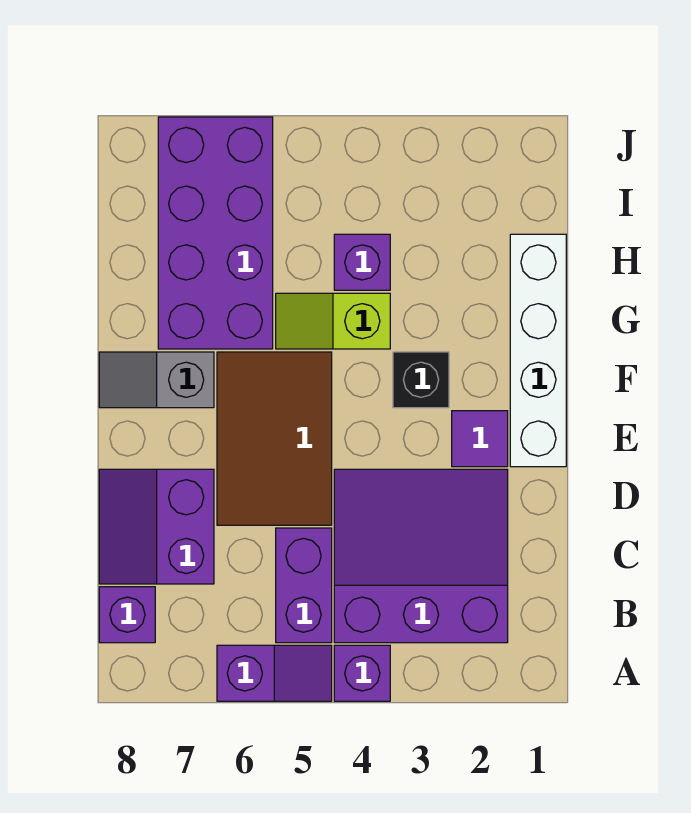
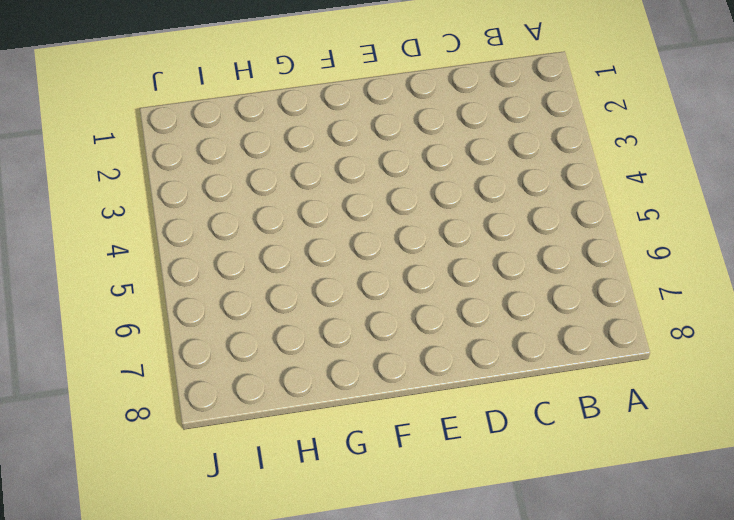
none -> purple 1x1 brick [334,645,390,701]
none -> purple 1x2 slope [217,645,332,701]
none -> purple 3x3 slope [334,469,508,643]

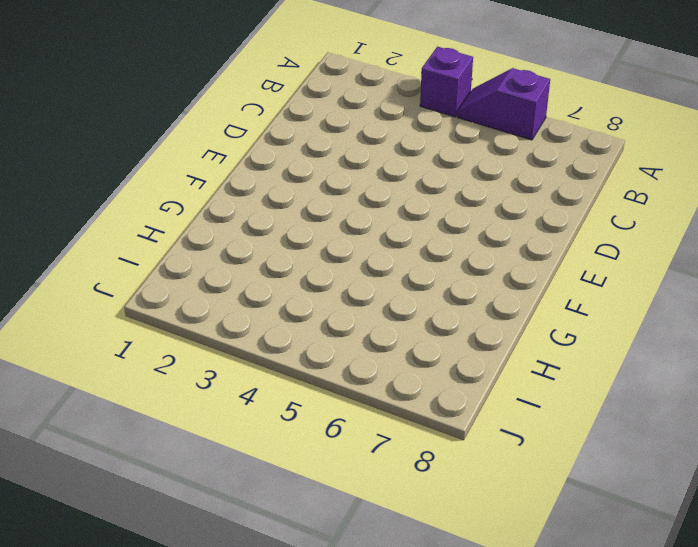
none -> purple 3x3 slope [334,469,508,643]
none -> purple 1x2 brick [276,528,332,643]
none -> purple 1x1 brick [99,587,155,643]

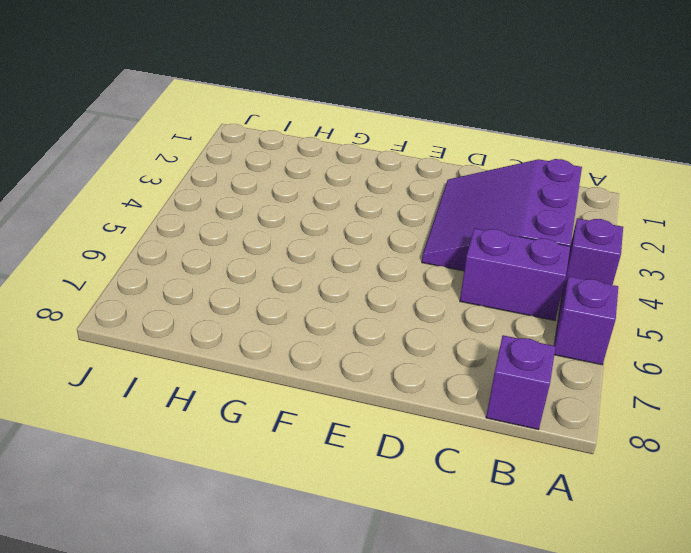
none -> purple 2x2 slope [99,469,214,584]
none -> brown 2x3 tile [217,352,332,525]
none -> white 1x4 brick [510,234,566,467]

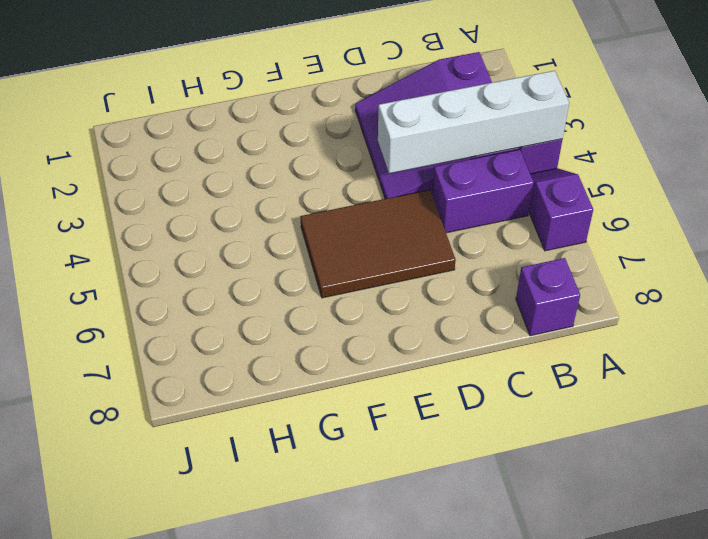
white 1x4 brick [378,71,569,173] -> white 1x4 brick moved to [510,234,566,467]
none -> purple 2x2 slope [99,469,214,584]
none -> purple 1x1 tile [452,411,508,467]
none -> black 1x1 brick [393,352,449,408]

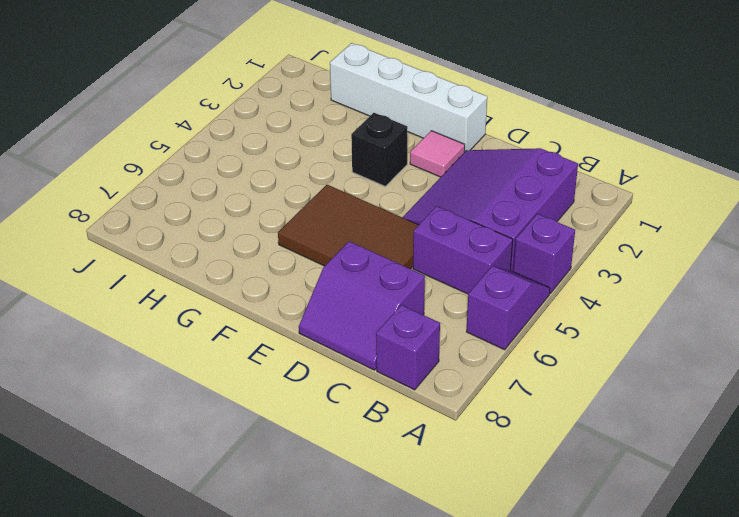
pink 1x1 tile [410,131,465,177] -> purple 1x1 tile [452,411,508,467]
none -> grey 1x2 slope [99,352,214,408]
none -> lime 1x2 slope [276,293,390,349]
none -> purple 2x4 brick [158,117,273,349]

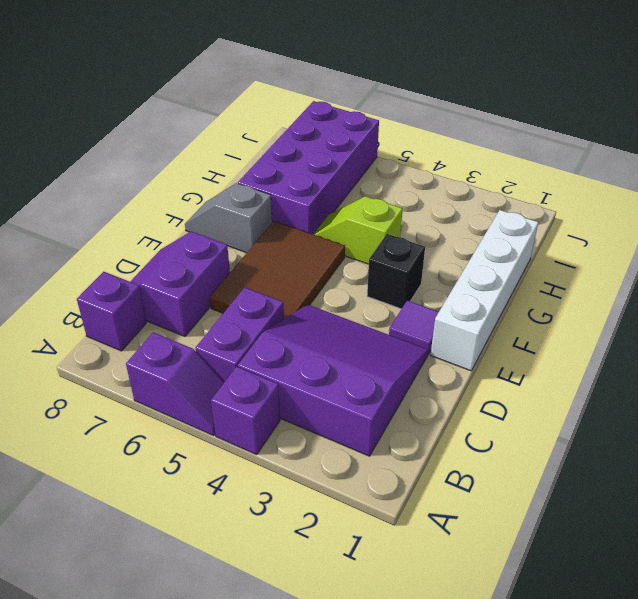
none -> purple 1x1 brick [334,234,390,290]

